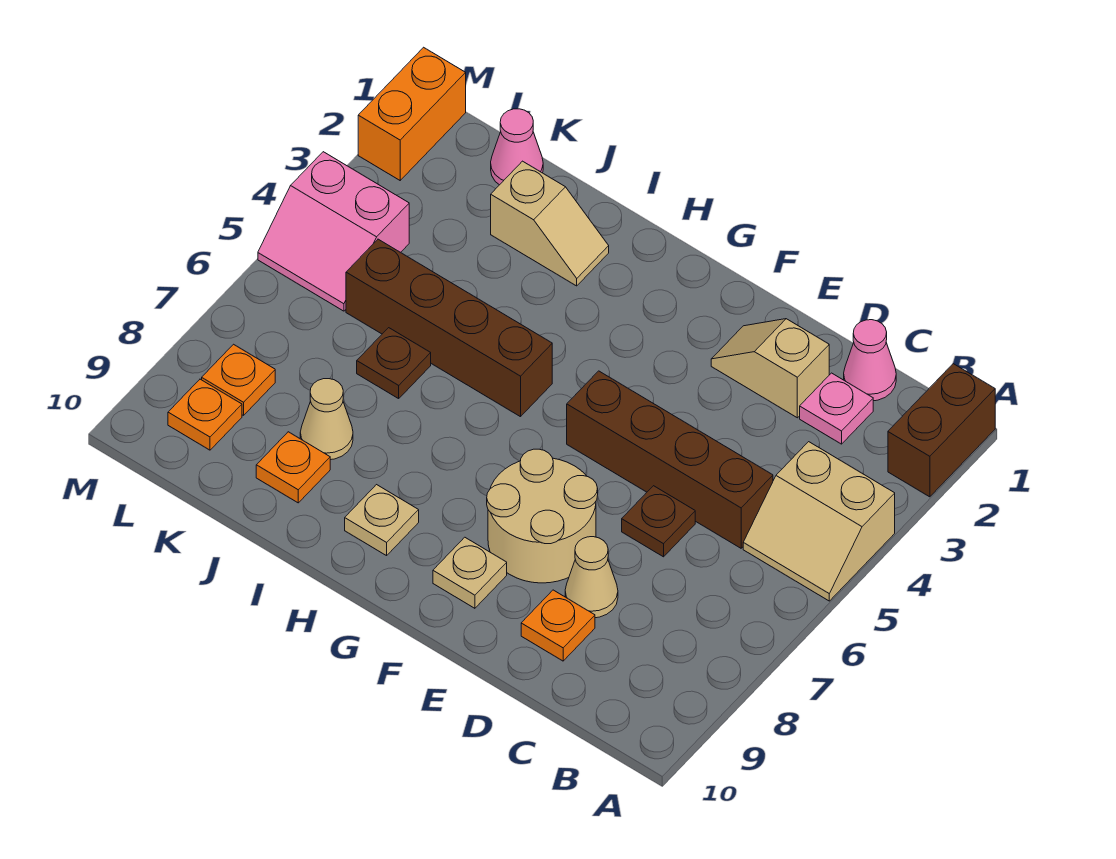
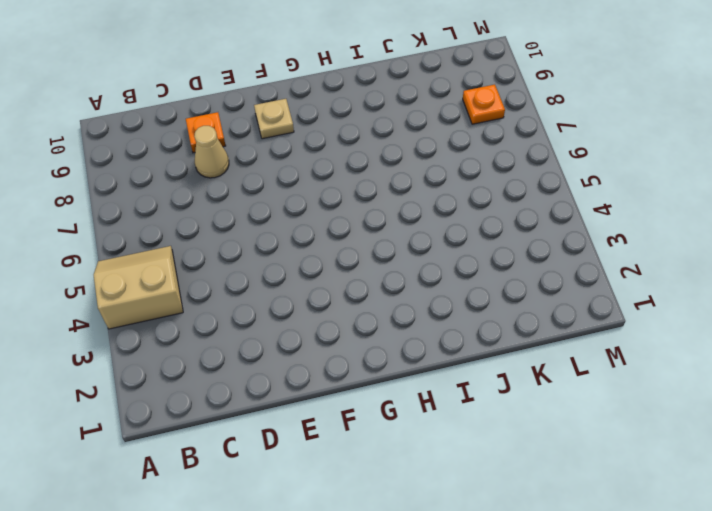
none -> brown 1x2 brick [888,364,995,497]
none -> pink 1x1 cone [844,320,896,401]
none -> pink 1x1 plate [800,373,873,444]

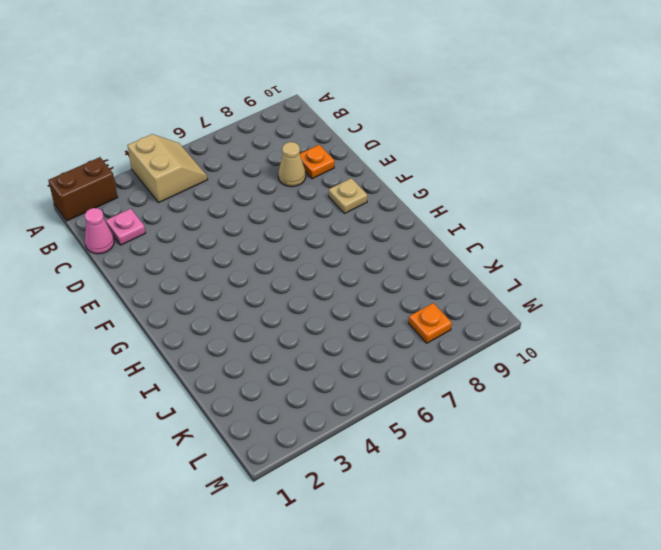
none -> brown 1x4 brick [567,371,773,548]
none -> tan 1x2 slope [711,319,829,418]
none -> brown 1x1 plate [622,486,695,557]

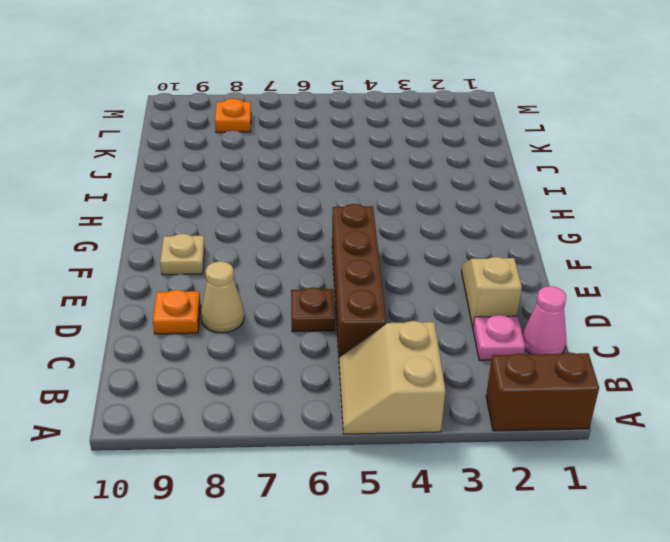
none -> tan 2x2 round brick [487,449,598,583]
none -> brown 1x4 brick [346,239,552,417]
none -> tan 1x1 plate [345,485,419,556]

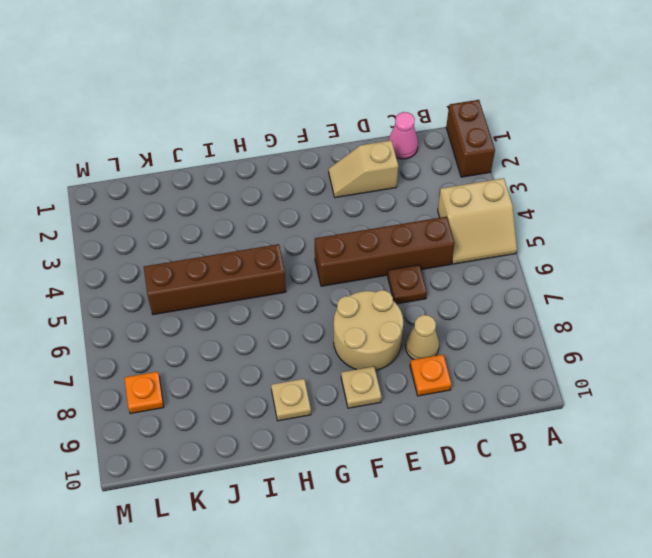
none -> pink 1x1 plate [800,373,873,444]
none -> tan 1x2 slope [491,161,609,286]
none -> brown 1x1 plate [357,328,431,399]

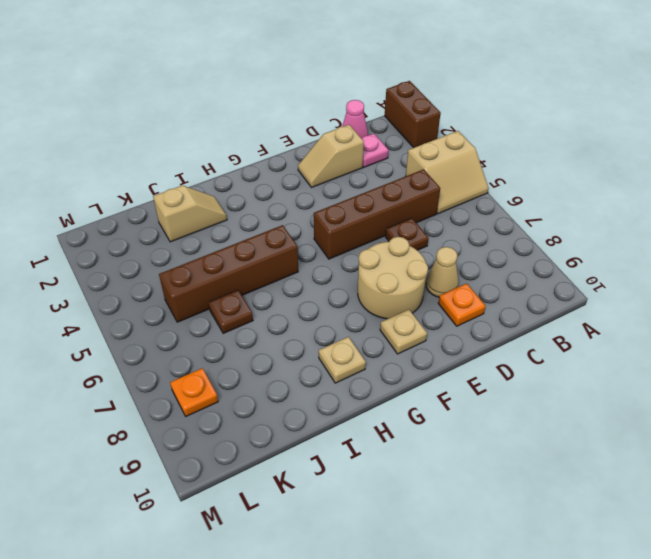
none -> tan 1x1 cone [300,379,353,460]
none -> orange 1x1 plate [256,432,330,503]
none -> pink 1x1 cone [491,109,543,185]

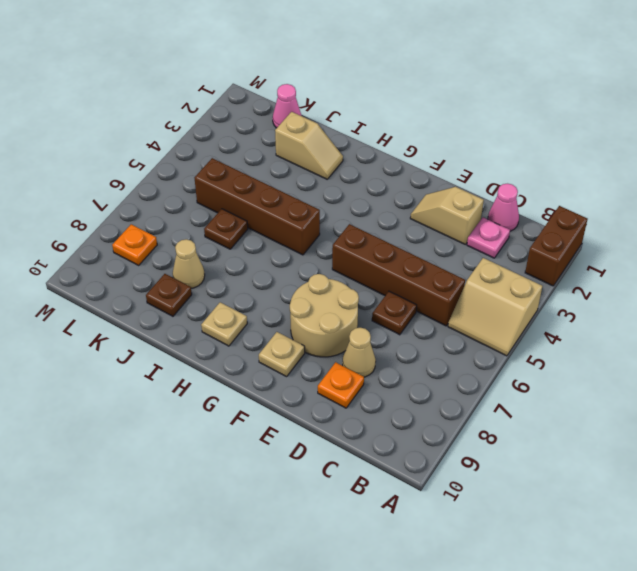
brown 1x1 plate [146,274,192,316] -> orange 1x1 plate [256,432,330,503]
none -> pink 2x2 slope [258,152,409,311]
none -> orange 1x1 plate [168,379,242,450]
none -> orange 1x2 brick [358,47,466,180]

